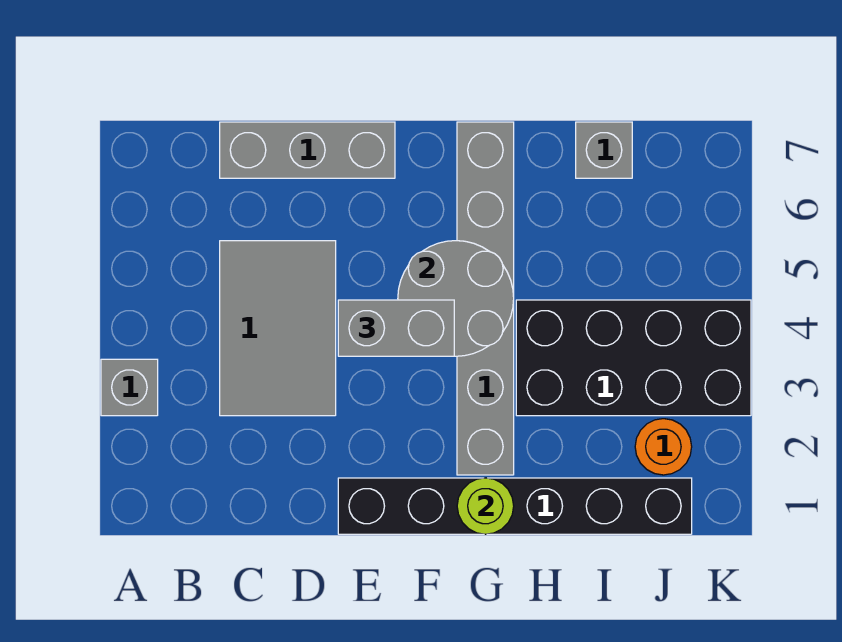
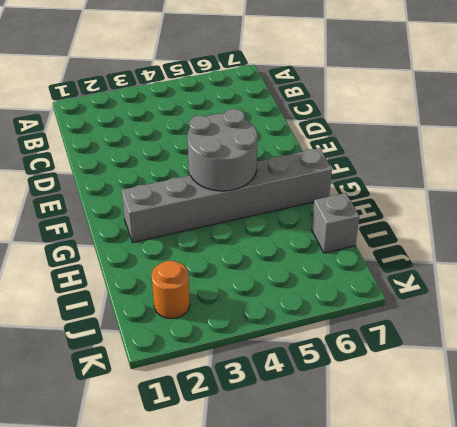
none -> grey 1x1 brick [101,359,158,416]
none -> grey 2x3 tile [220,241,336,416]

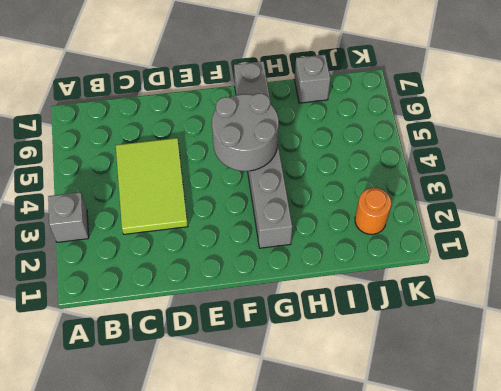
lime 2x3 tile [116,138,188,234] -> grey 2x3 tile [220,241,336,416]
none -> grey 1x3 brick [220,122,395,178]
none -> black 1x6 brick [338,478,692,534]

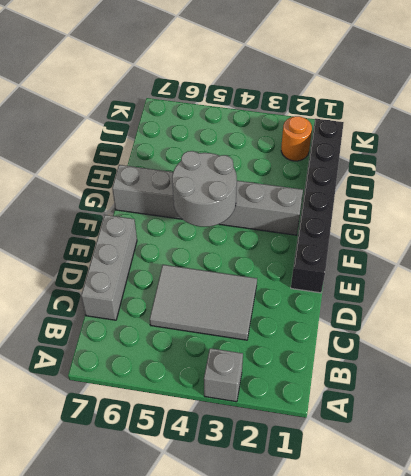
none -> black 2x4 brick [516,300,751,416]
none -> grey 1x1 brick [576,122,632,178]

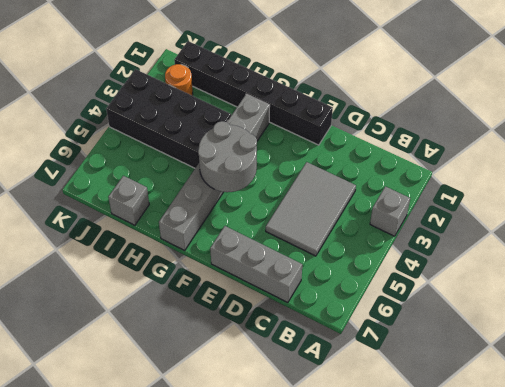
none -> lime 1x1 round brick [457,478,514,534]
none -> grey 1x2 brick [338,300,454,356]

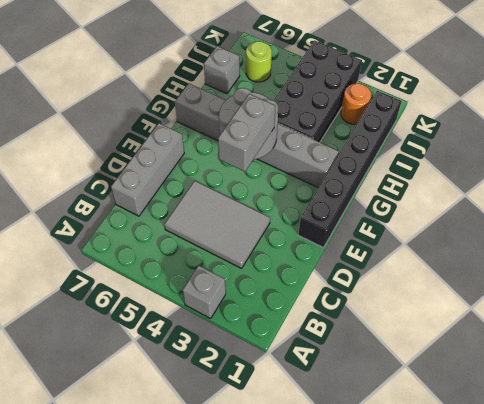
lime 1x1 round brick [246,41,272,82] -> lime 1x1 round brick moved to [457,478,514,534]

